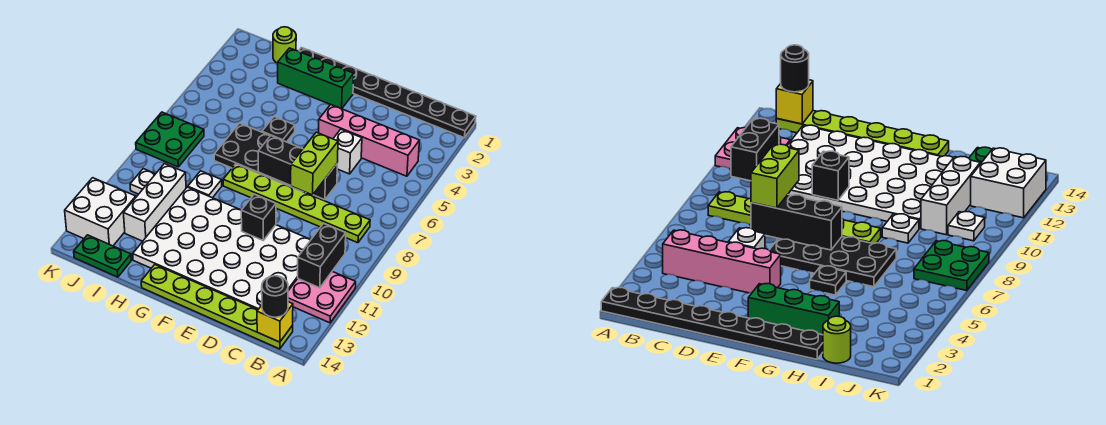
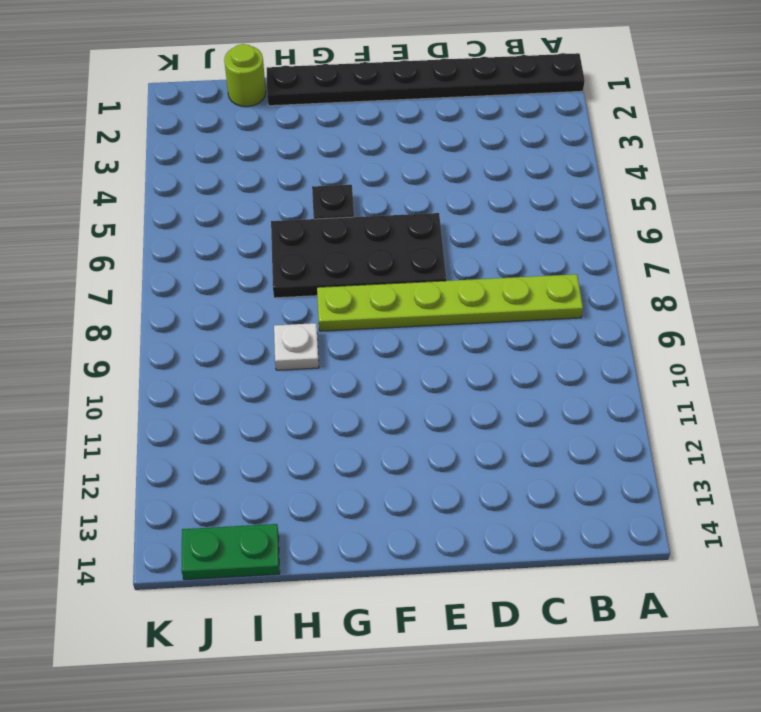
none -> pink 2x2 plate [288,272,356,323]
none -> pink 1x4 brick [319,105,419,176]
none -> lime 1x6 plate [141,265,293,349]

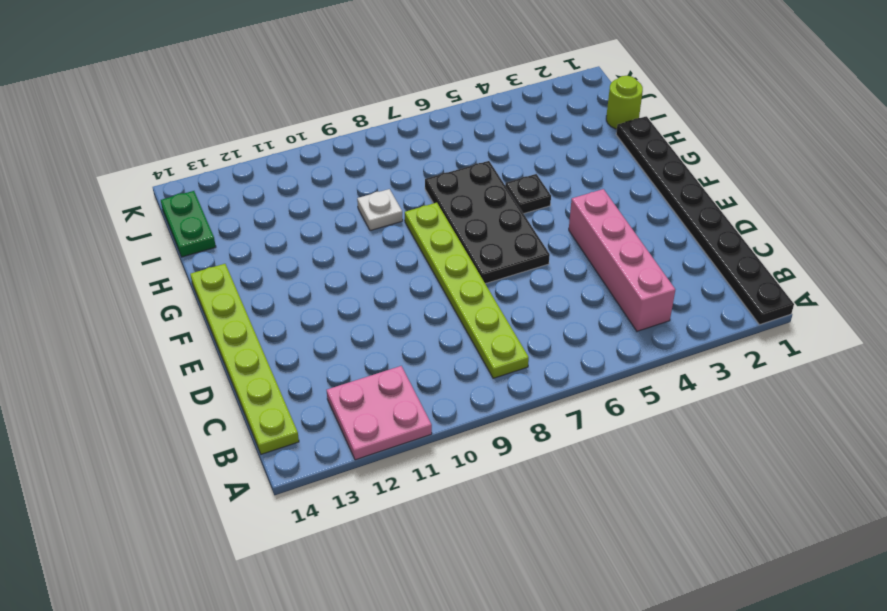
none -> white 4x6 plate [133,187,311,310]
none -> white 1x1 brick [333,129,362,174]
none -> green 1x3 brick [278,48,354,109]

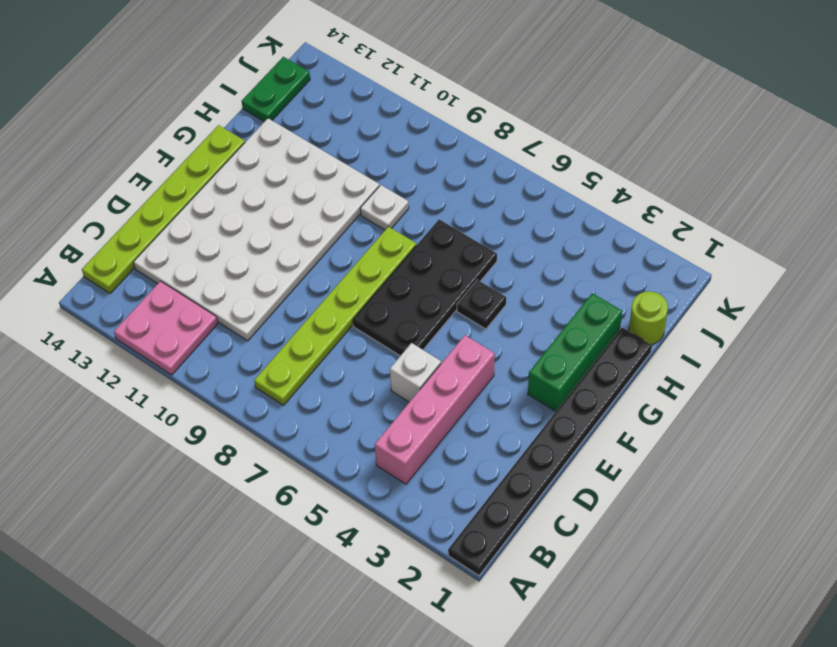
none -> white 1x3 brick [124,164,186,241]
none -> green 2x2 plate [136,112,204,167]
none -> white 1x1 plate [130,169,155,194]

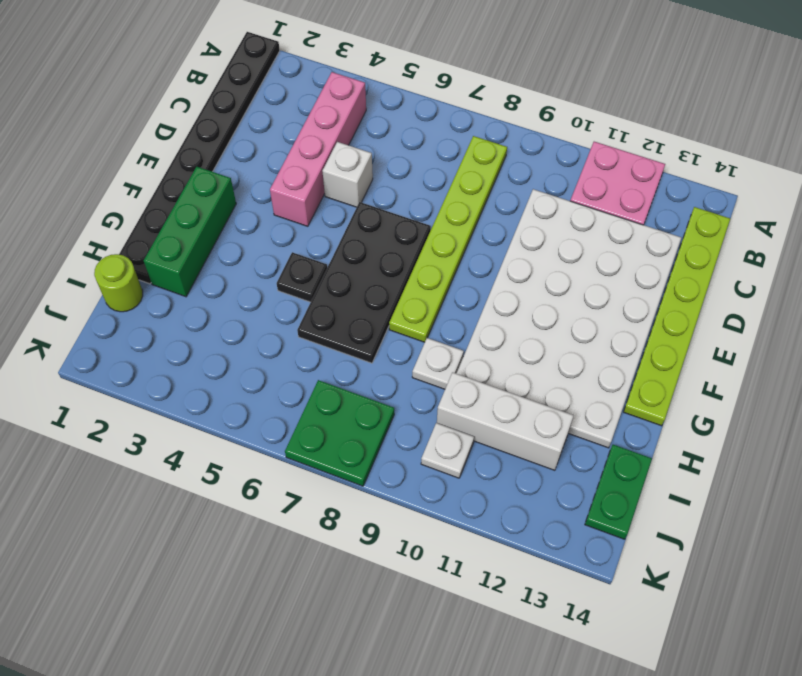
none -> white 2x2 brick [65,178,136,246]
none -> black 1x2 brick [298,224,346,288]
none -> yellow 1x1 brick [257,302,293,342]

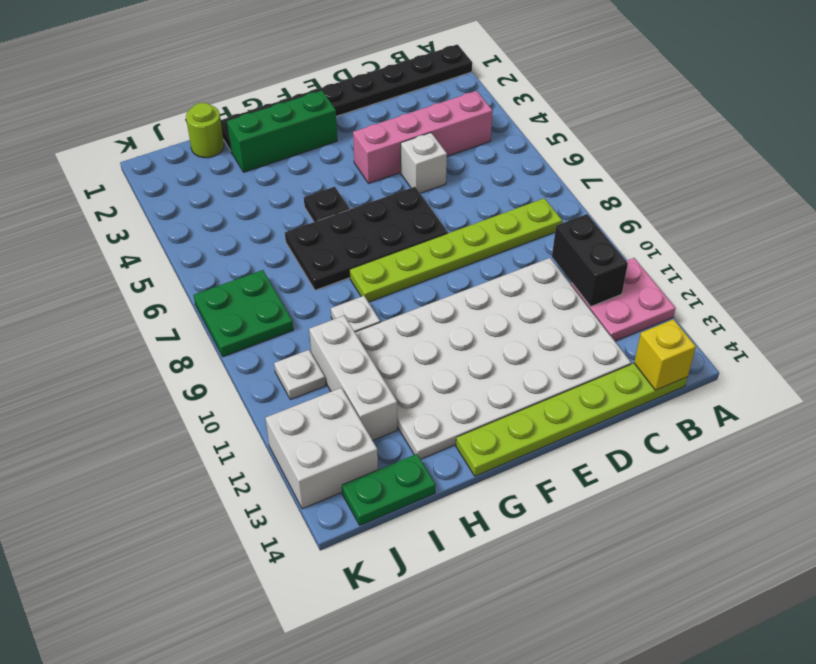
none -> black 1x3 brick [258,136,337,200]
none -> black 1x1 brick [241,194,276,240]
none -> black 1x1 round brick [262,276,288,317]

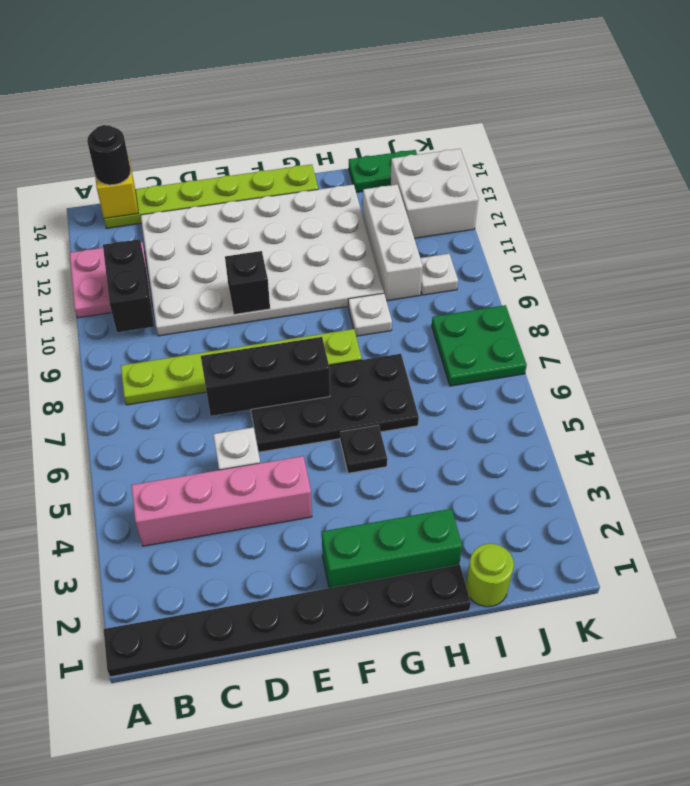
none -> lime 1x2 brick [290,132,338,195]

